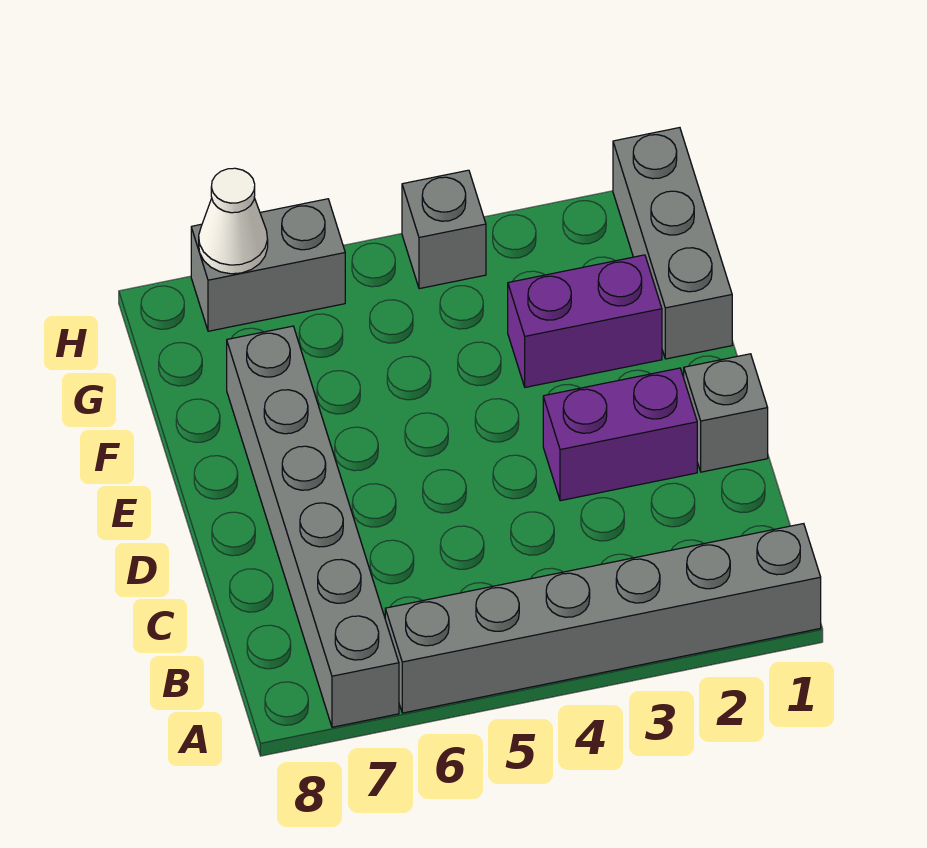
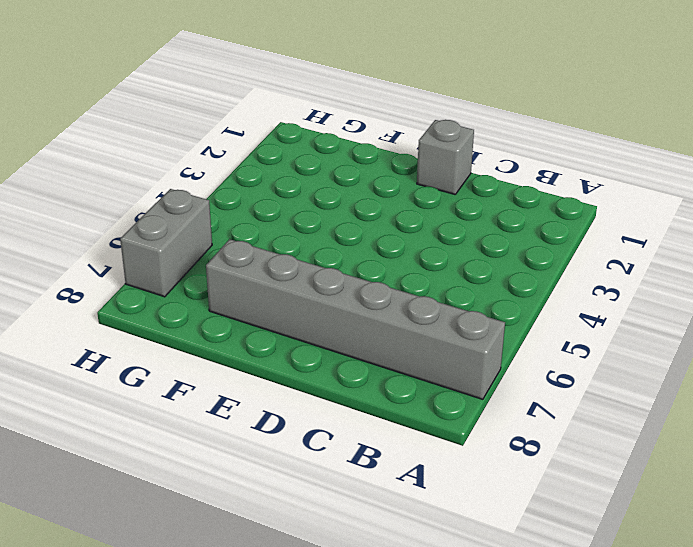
none -> grey 1x6 brick [385,524,821,713]
none -> purple 1x2 brick [543,368,697,501]

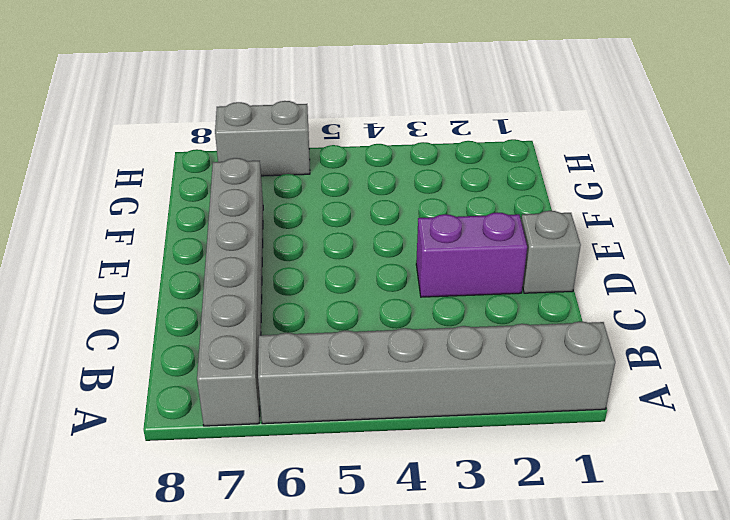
none -> grey 1x3 brick [613,128,732,359]
none -> purple 1x2 brick [508,255,662,387]

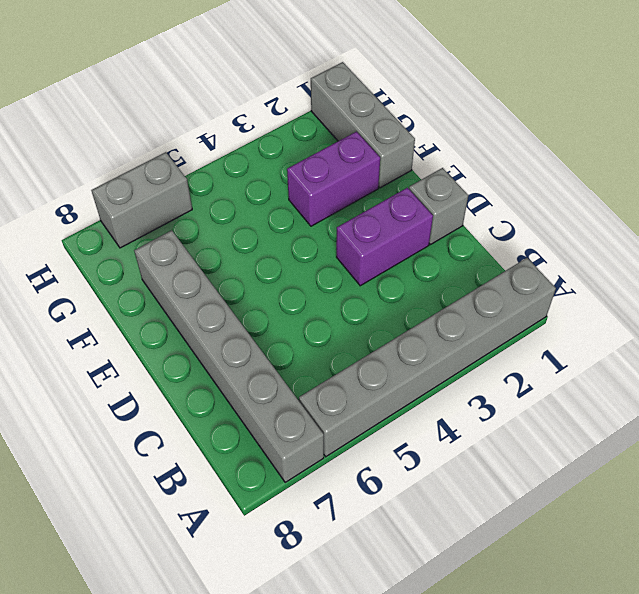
none -> grey 1x1 brick [402,170,486,289]
none -> white 1x1 cone [199,168,268,274]

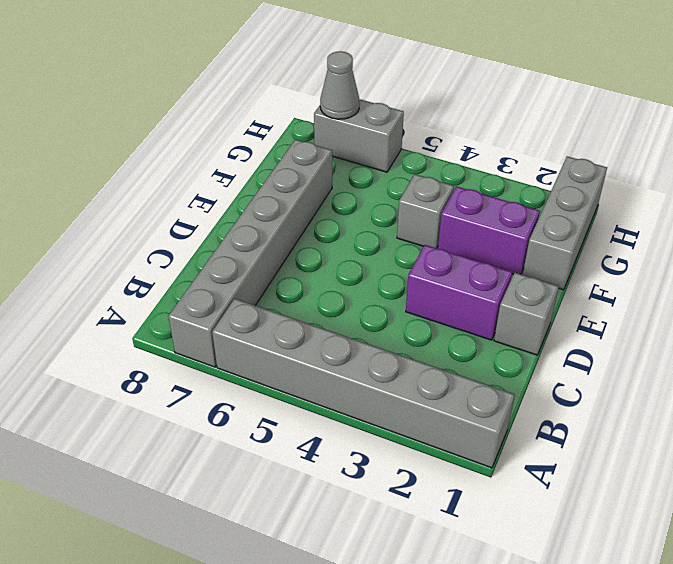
grey 1x1 brick [397,174,454,248] -> grey 1x1 brick moved to [402,170,486,289]
grey 1x1 cone [320,51,360,119] -> white 1x1 cone [199,168,268,274]

